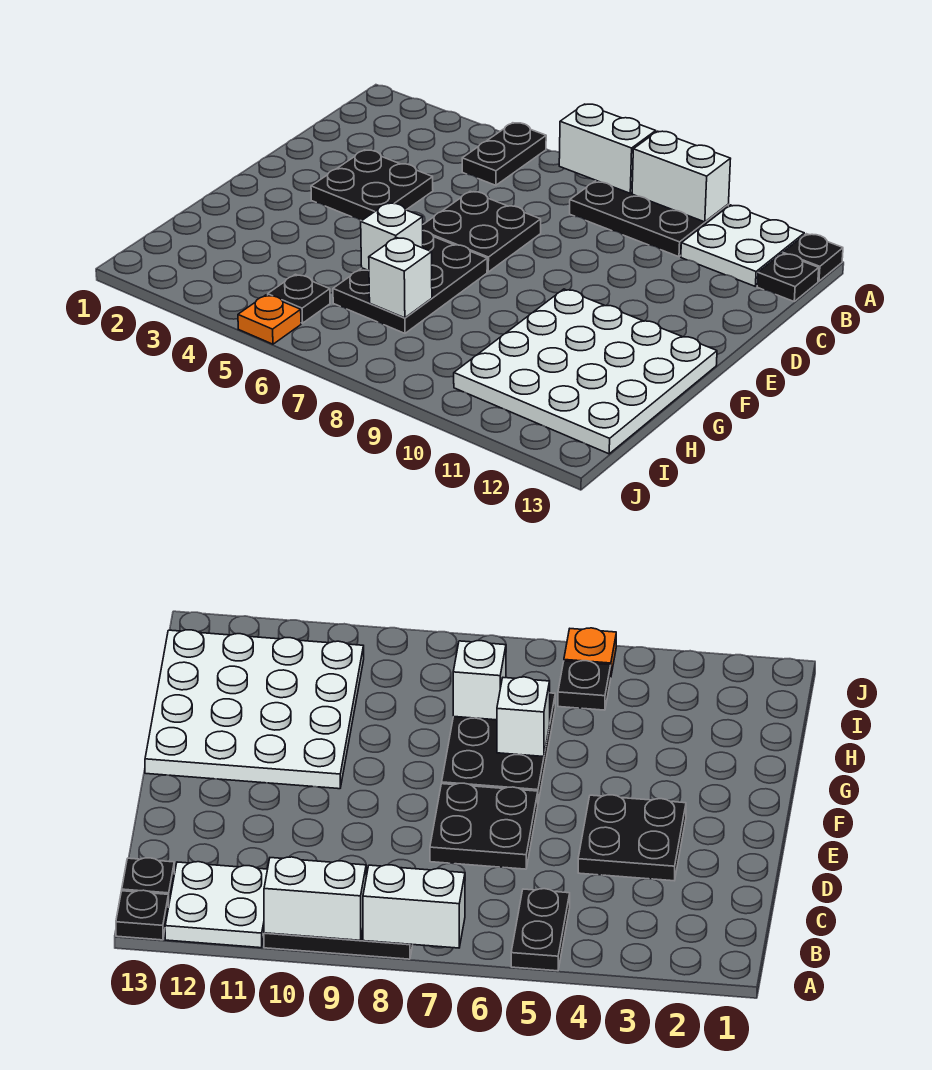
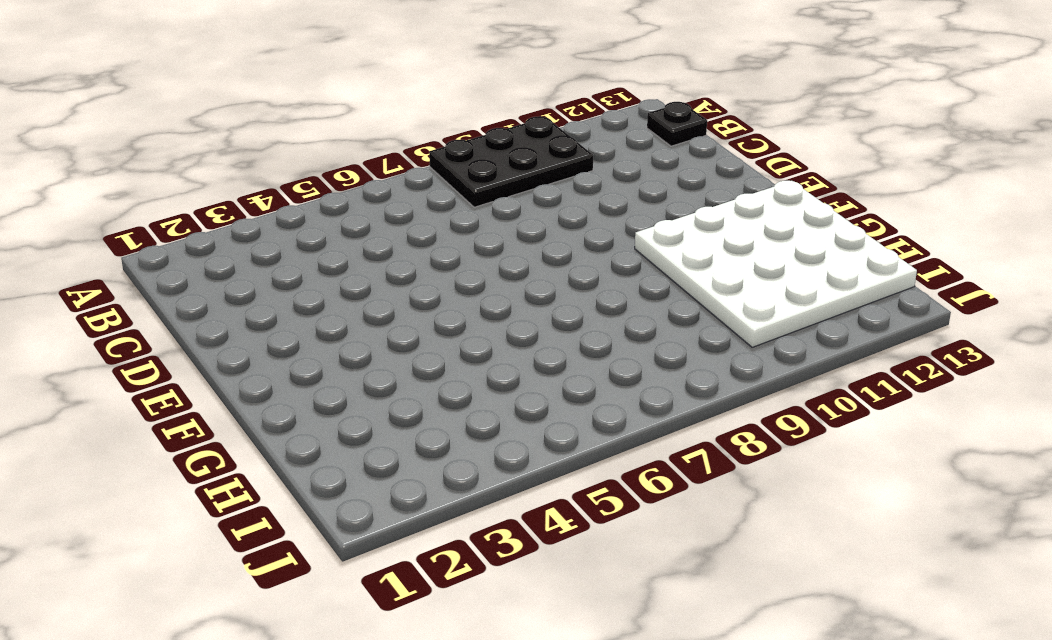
none -> black 1x2 plate [462,123,546,185]
none -> white 2x2 plate [681,205,804,286]
none -> black 1x1 plate [783,234,843,281]

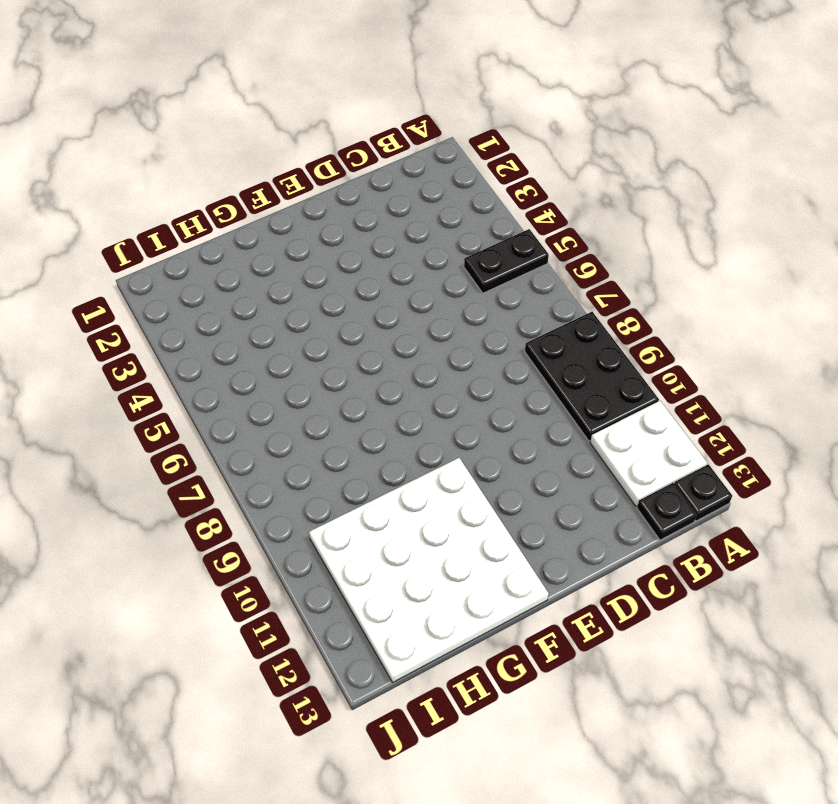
none -> black 2x2 plate [311,150,433,221]
none -> black 2x2 plate [423,191,541,272]
none -> black 2x3 plate [333,231,487,333]

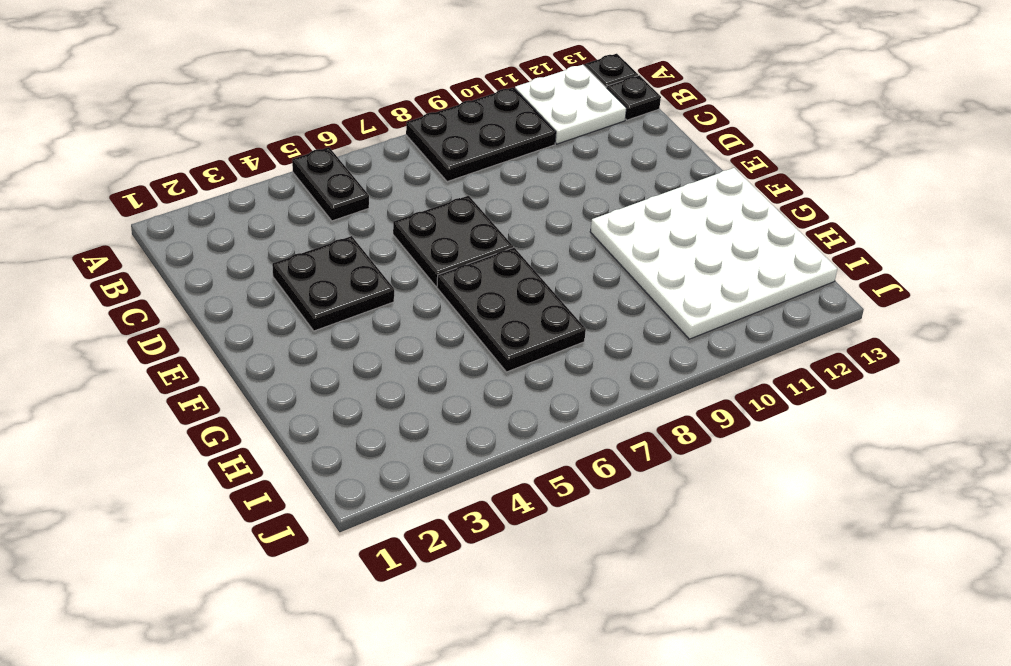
none -> black 1x1 plate [268,274,330,323]
none -> orange 1x1 plate [238,295,301,344]
none -> white 1x2 brick [559,104,656,193]

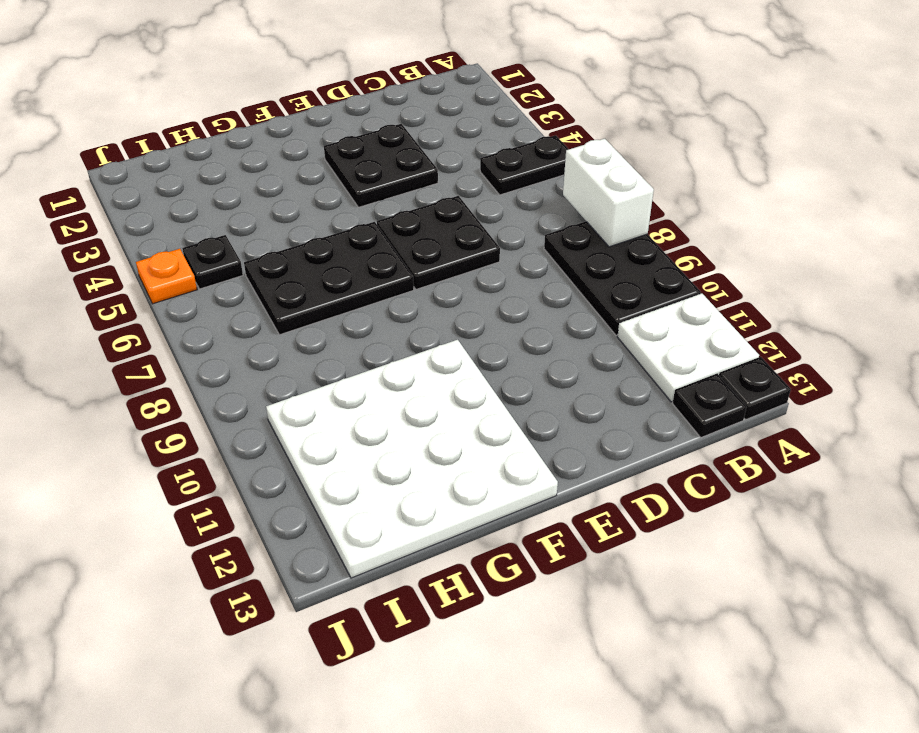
none -> white 1x2 brick [632,131,730,222]
none -> white 1x1 brick [361,203,423,271]
none -> white 1x1 brick [369,237,432,318]

